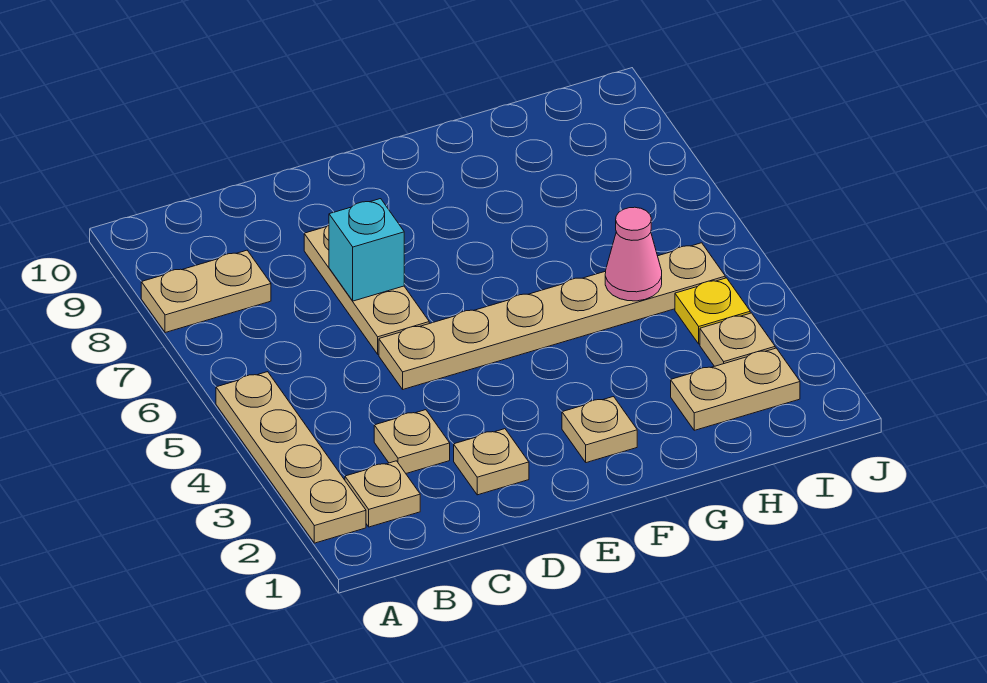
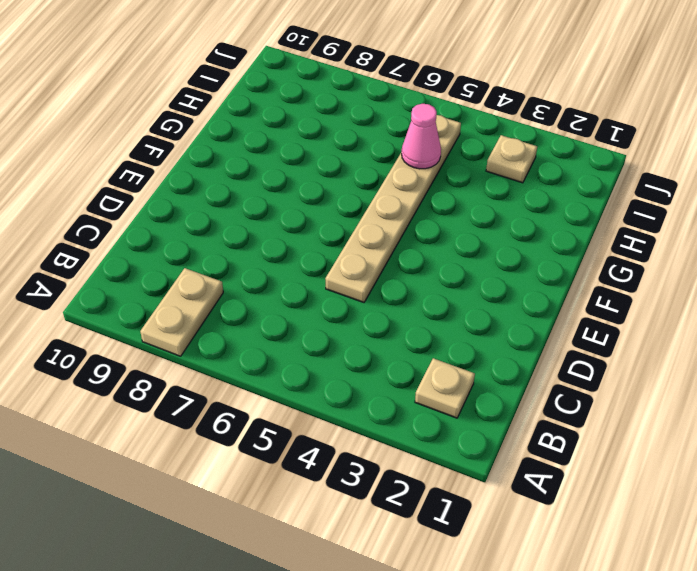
none -> tan 1x4 plate [216,372,366,543]
none -> tan 1x1 plate [374,410,450,473]
none -> tan 1x1 plate [454,429,529,495]

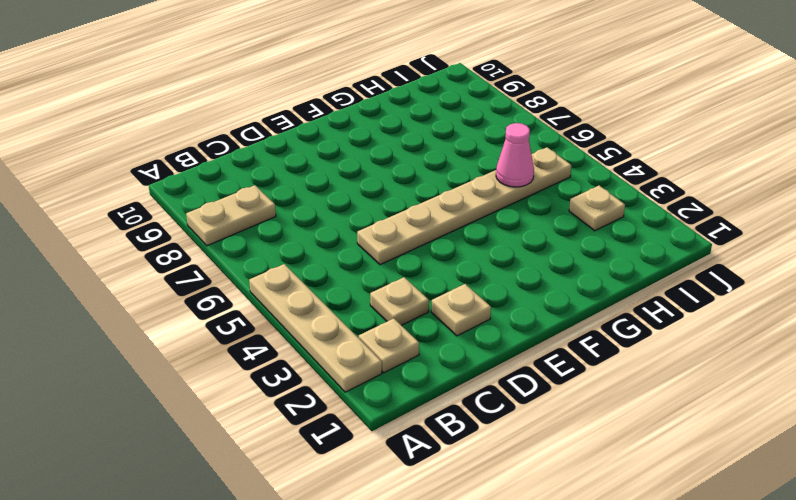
none -> tan 1x3 plate [304,225,429,354]
none -> tan 1x1 plate [562,397,637,463]
none -> tan 1x2 plate [671,348,800,430]

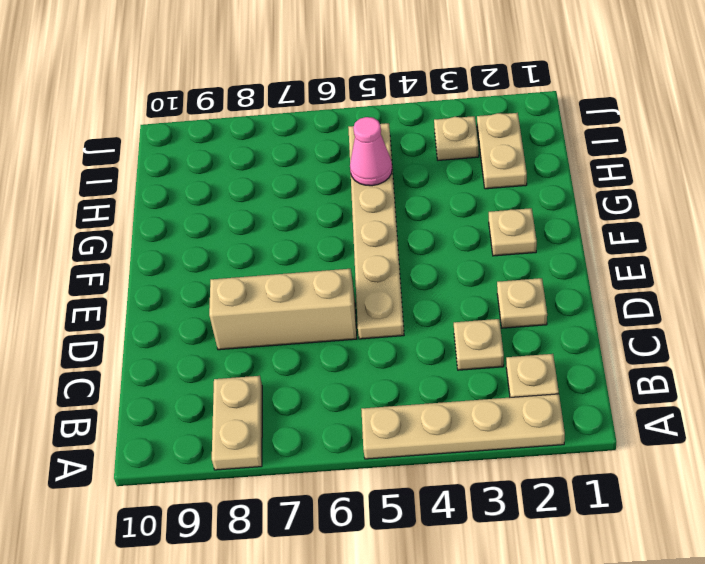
tan 1x3 brick [209,269,357,350] -> tan 1x3 plate [304,225,429,354]
none -> yellow 1x1 plate [675,278,750,344]
none -> cyan 1x1 brick [329,199,404,301]

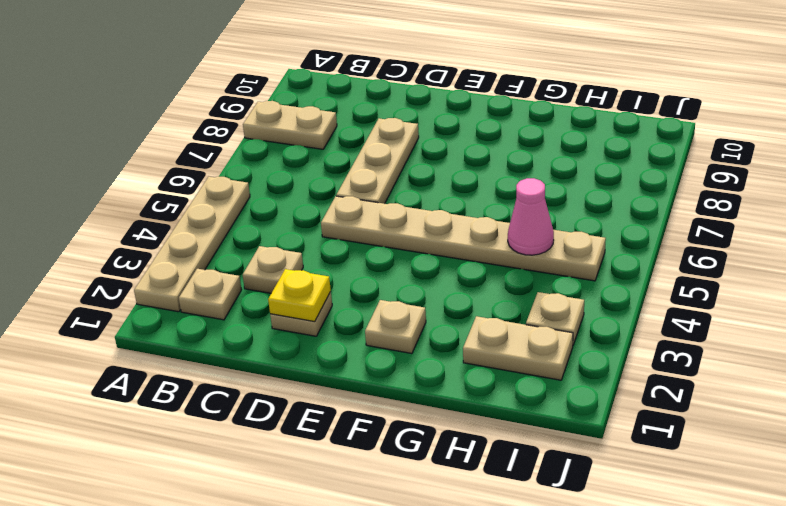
yellow 1x1 plate [268,269,331,322] -> yellow 1x1 plate moved to [675,278,750,344]
none -> cyan 1x1 brick [329,199,404,301]

